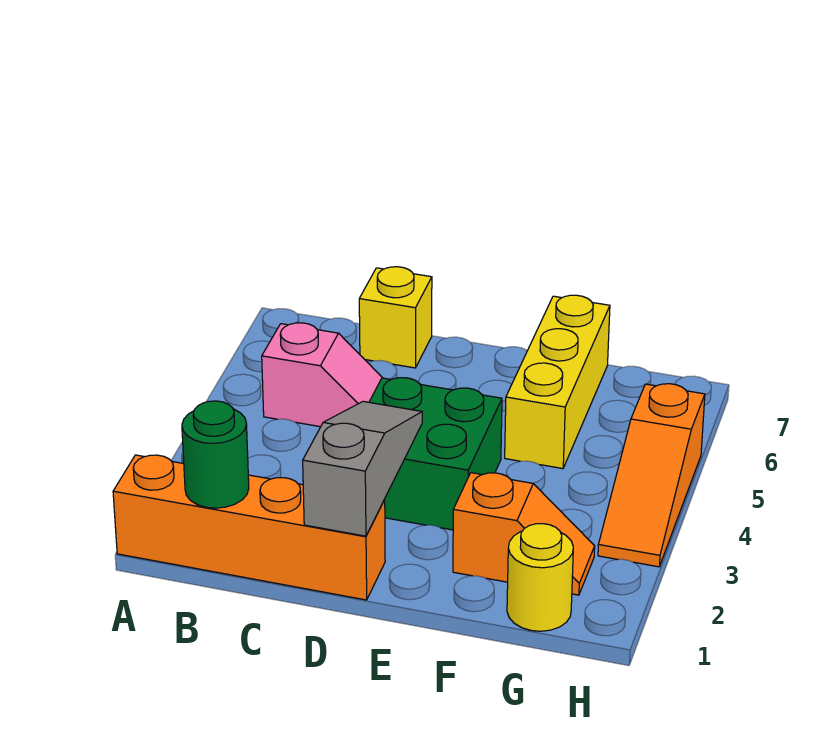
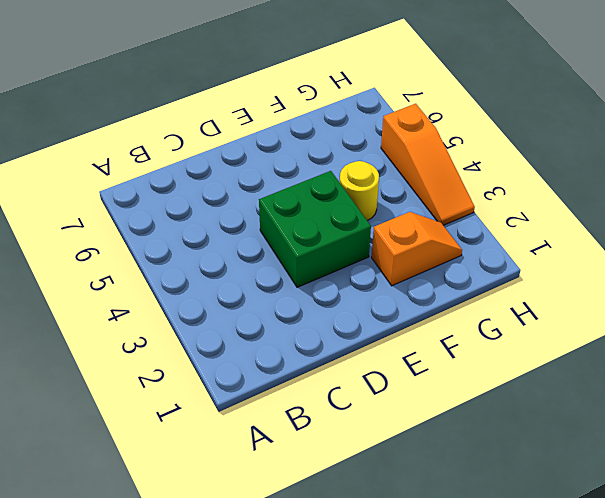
yellow 1x1 round brick [340,161,379,221] -> yellow 1x1 round brick moved to [507,524,573,631]
none -> orange 1x4 brick [113,455,385,600]
none -> pink 1x2 slope [262,323,382,427]

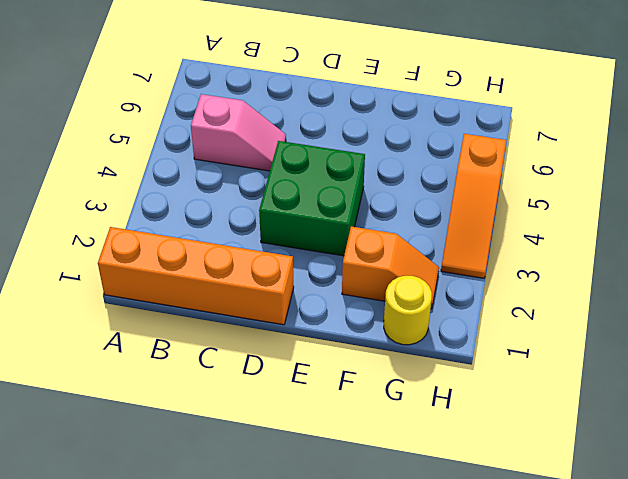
none -> yellow 1x1 brick [359,267,432,368]
none -> yellow 1x3 brick [505,295,610,469]

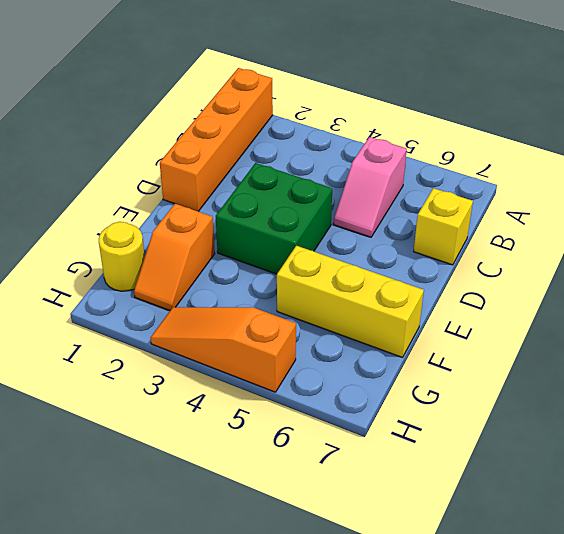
none -> green 1x1 round brick [182,401,249,508]
none -> grey 1x3 slope [303,401,422,536]

